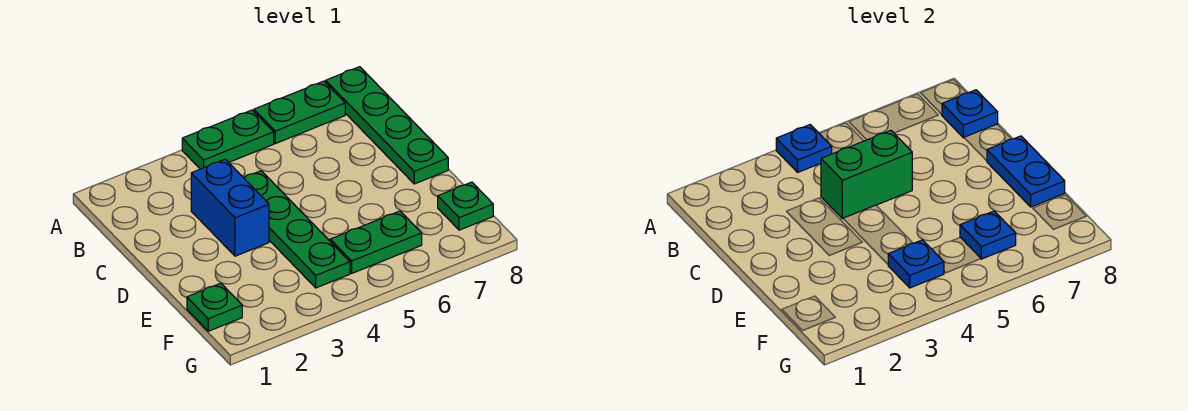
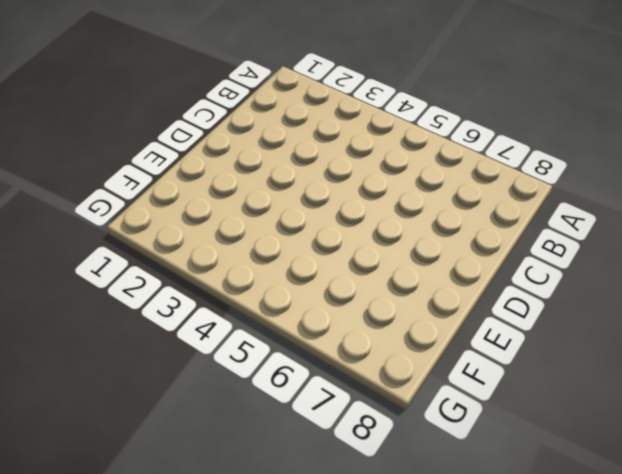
none -> green 1x2 plate [182,110,274,169]
none -> green 1x2 plate [254,81,345,144]
none -> green 1x4 plate [326,67,448,184]

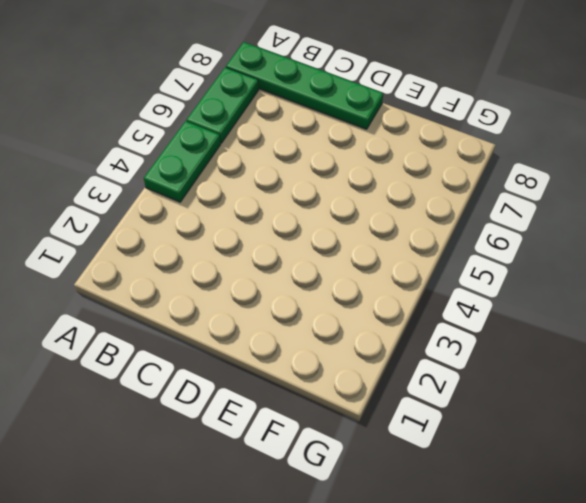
none -> blue 1x2 brick [191,159,269,256]
none -> green 1x4 plate [244,171,350,288]
none -> green 1x1 plate [187,283,242,331]

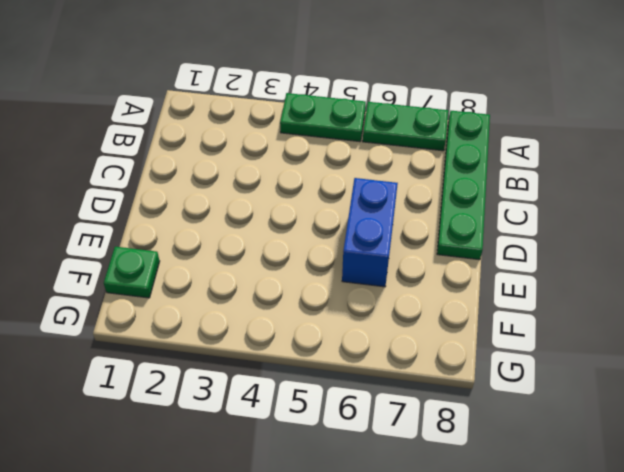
blue 1x2 brick [342,178,398,287] -> blue 1x2 brick moved to [191,159,269,256]
none -> green 1x4 plate [244,171,350,288]
none -> green 1x2 plate [330,211,422,273]
none -> green 1x1 plate [438,182,493,230]

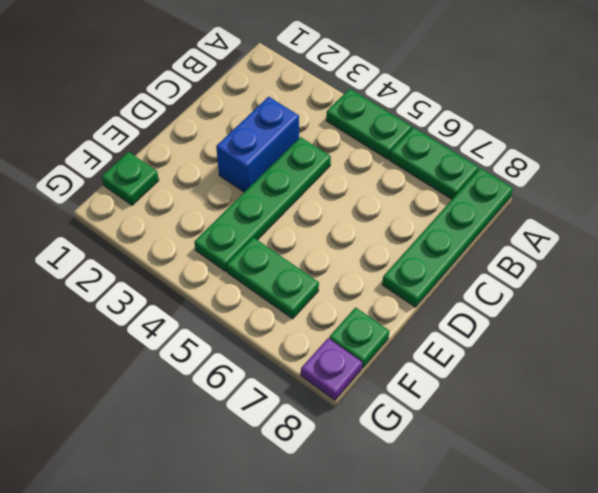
purple 1x1 plate [301,338,362,400] -> none
none -> blue 1x1 plate [776,125,832,172]
none -> blue 1x1 plate [942,90,998,138]
none -> green 1x2 brick [821,130,912,219]

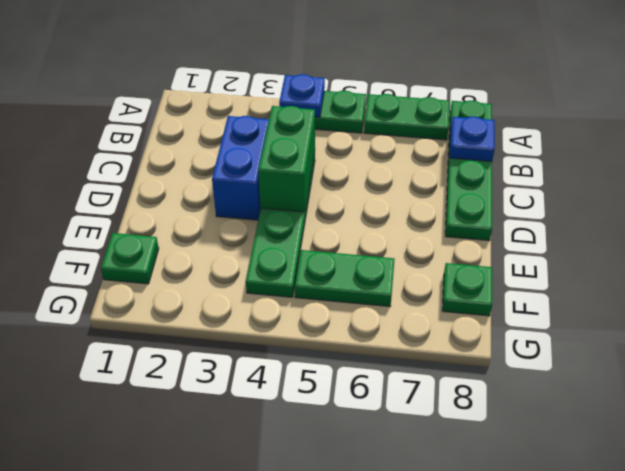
green 1x2 brick [258,106,315,212] -> green 1x2 brick turned to [821,130,912,219]
none -> blue 1x2 plate [987,136,1065,207]
none -> blue 1x1 plate [888,240,944,288]
none -> blue 1x1 plate [960,211,1016,259]

